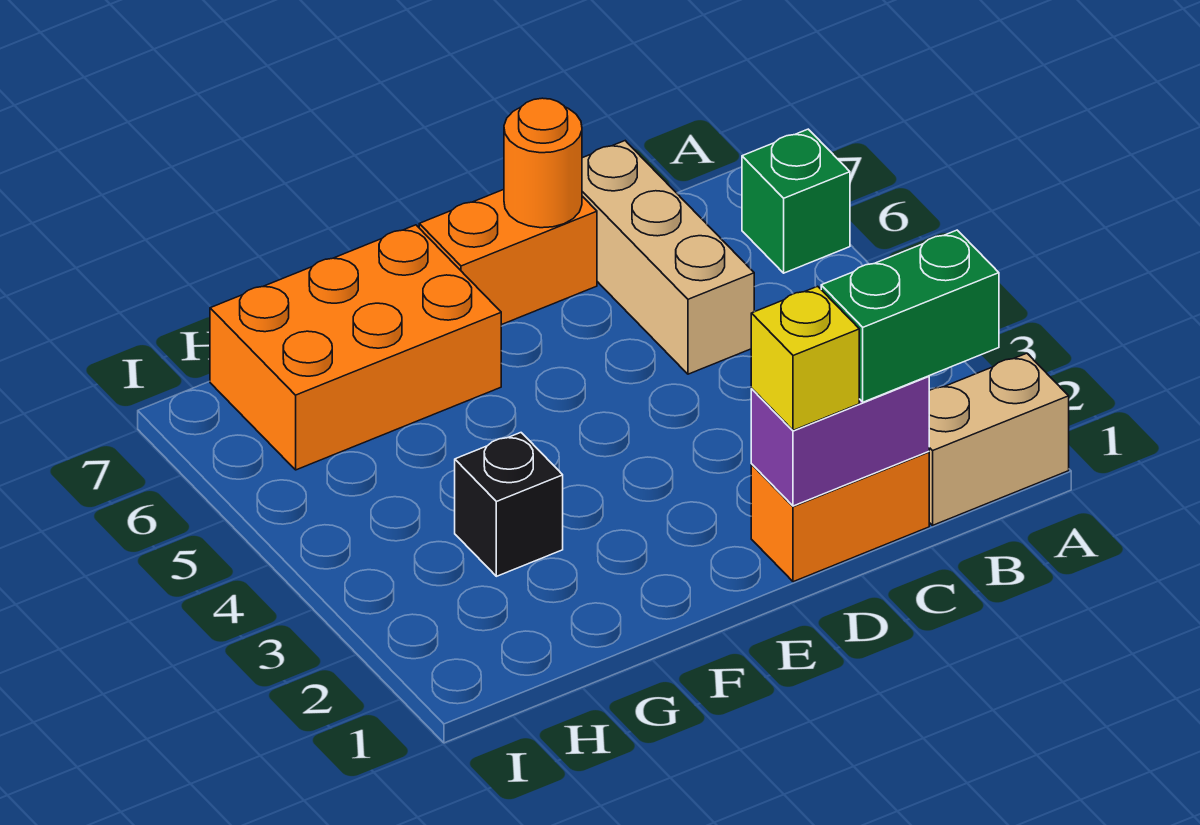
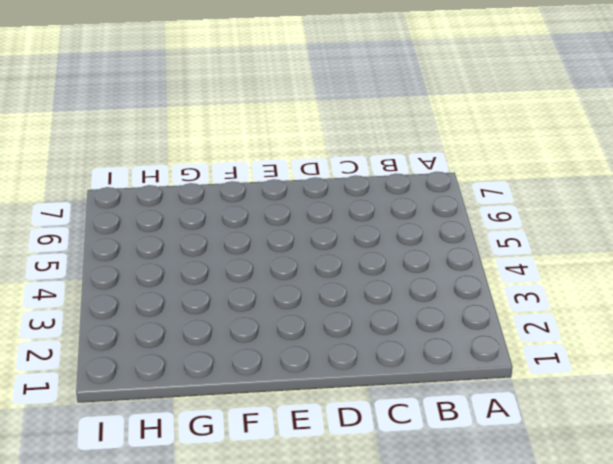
none -> tan 1x2 brick [929,353,1069,525]
none -> green 1x1 brick [742,129,850,273]

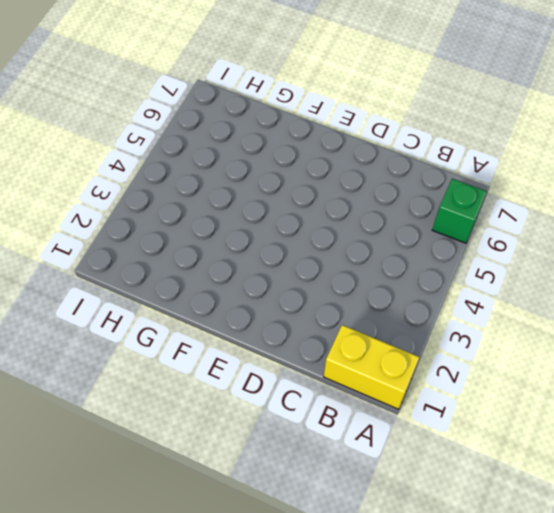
yellow 1x2 brick [324,325,420,409] -> tan 1x2 brick [929,353,1069,525]
none -> orange 1x2 brick [751,452,929,582]
none -> tan 1x3 brick [582,141,754,374]

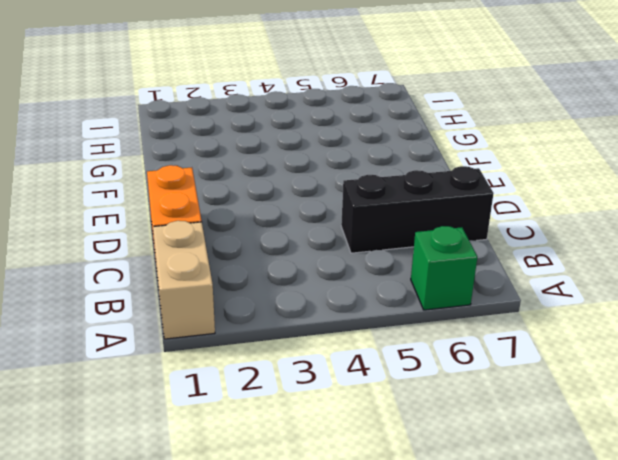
black 1x3 brick [341,166,494,253] -> tan 1x3 brick [582,141,754,374]
none -> orange 1x2 brick [419,190,597,325]
none -> orange 2x3 brick [210,225,501,470]

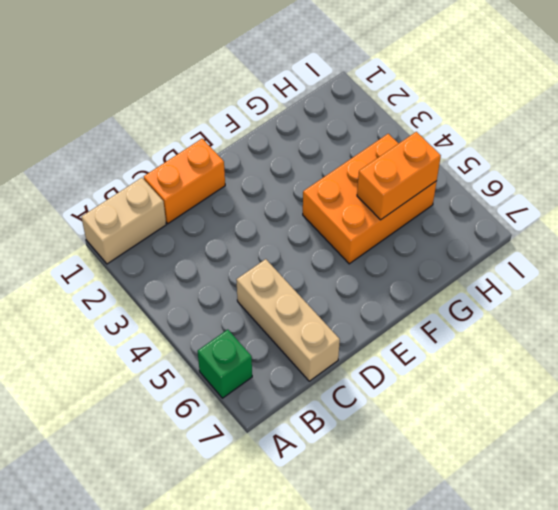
orange 2x3 brick [303,134,437,264] -> orange 2x3 brick moved to [210,225,501,470]
orange 1x2 brick [357,132,441,220] -> orange 1x2 brick moved to [419,190,597,325]
none -> black 1x1 brick [455,433,563,576]
none -> purple 1x2 brick [751,376,929,506]

